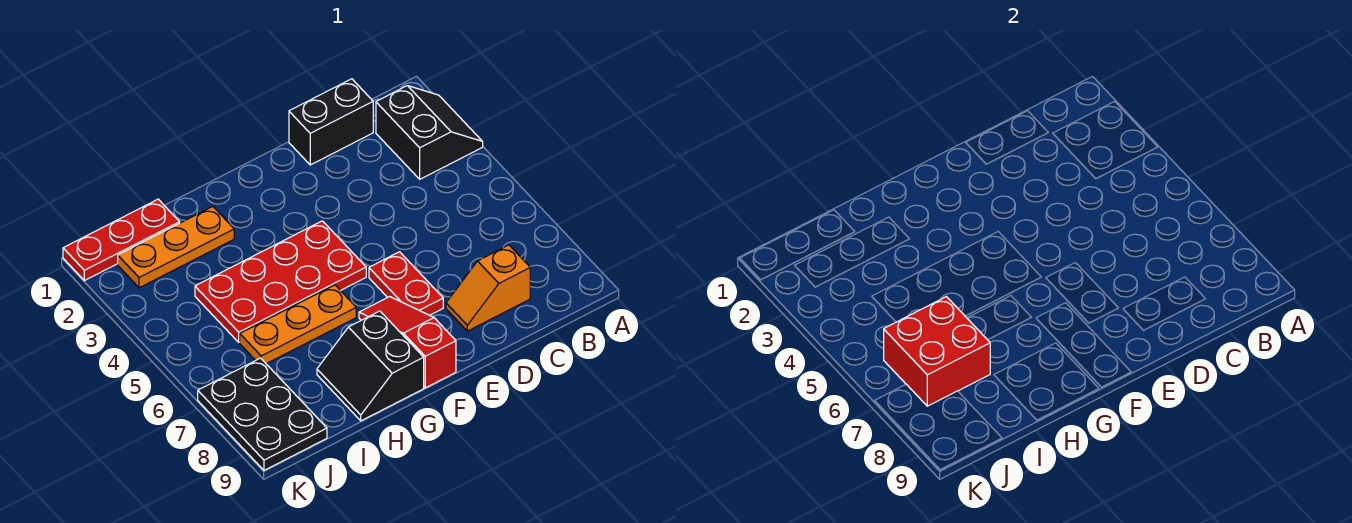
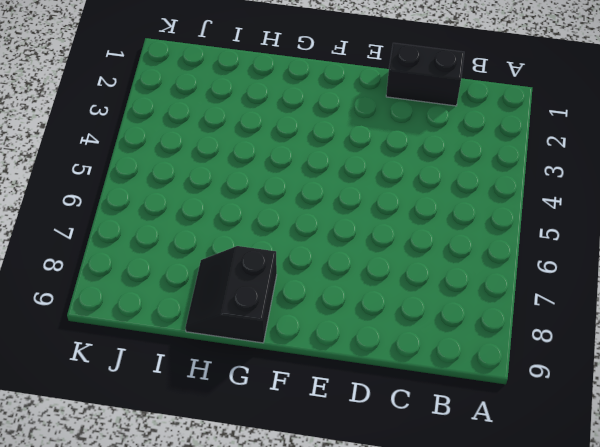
none -> black 2x2 slope [376,86,483,179]
none -> orange 1x2 slope [446,245,530,331]
none -> red 1x2 plate [369,252,443,315]

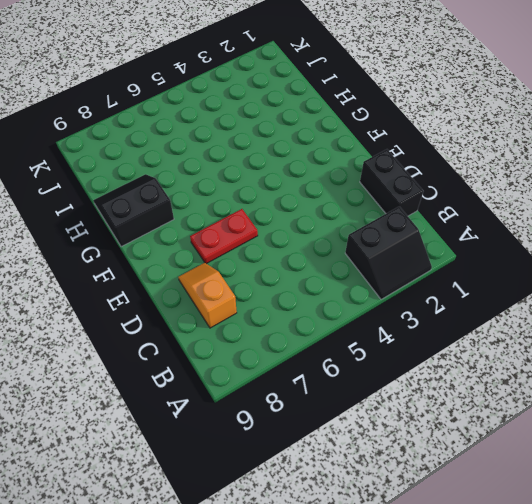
none -> red 2x4 plate [195,221,366,342]
none -> red 1x3 slope [359,297,456,388]
none -> orange 1x3 plate [240,285,356,364]

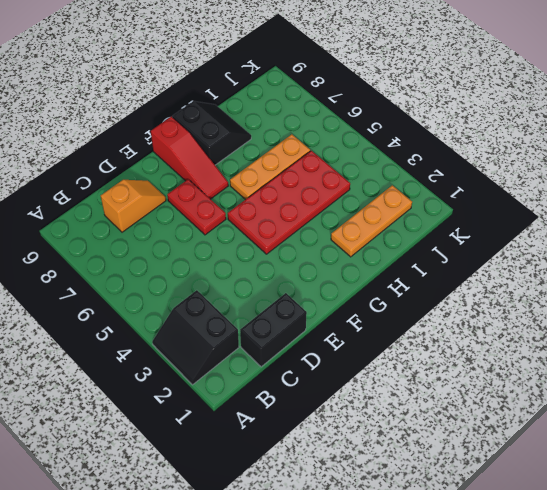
none -> red 1x3 plate [63,199,180,281]
none -> black 2x3 plate [198,358,327,470]
none -> red 2x2 brick [884,297,990,406]

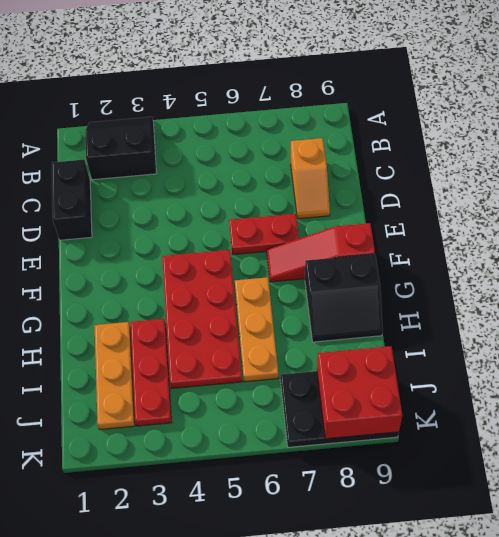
red 1x3 plate [130,319,172,426] -> red 1x3 plate moved to [63,199,180,281]
red 2x2 brick [317,346,402,439] -> red 2x2 brick moved to [884,297,990,406]

